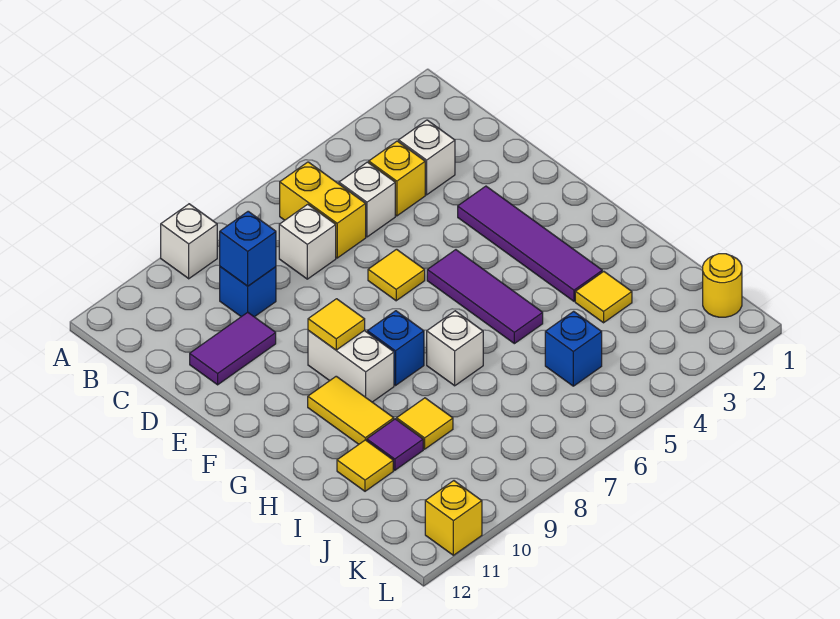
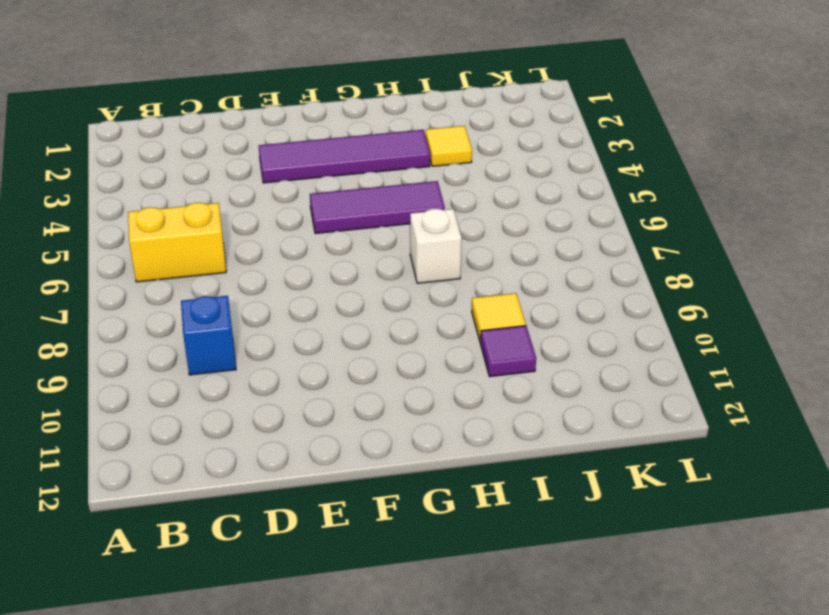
none -> white 1x1 brick [161,204,217,279]
none -> white 1x1 brick [399,120,455,195]
none -> yellow 1x1 brick [369,141,425,216]

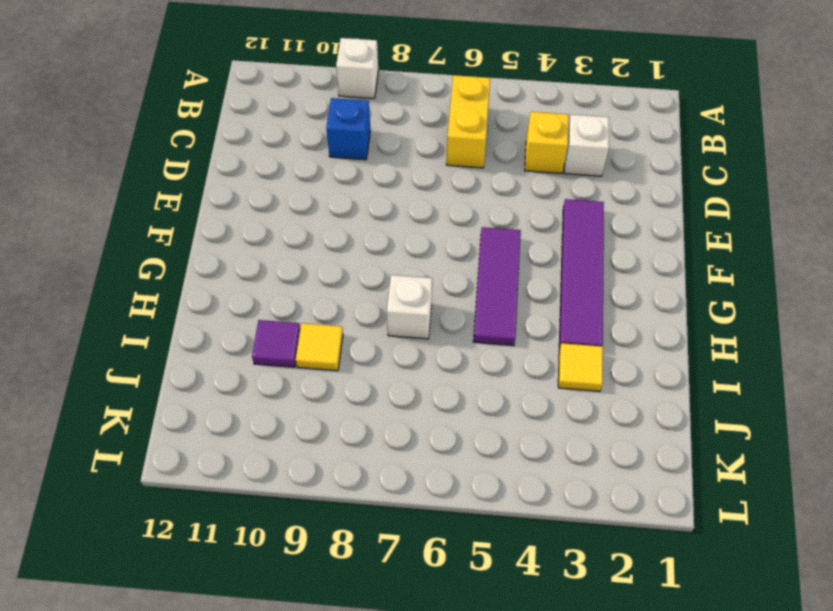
none -> white 1x1 brick [339,162,395,237]
none -> white 1x1 brick [279,204,336,279]
none -> purple 1x2 tile [190,312,276,385]

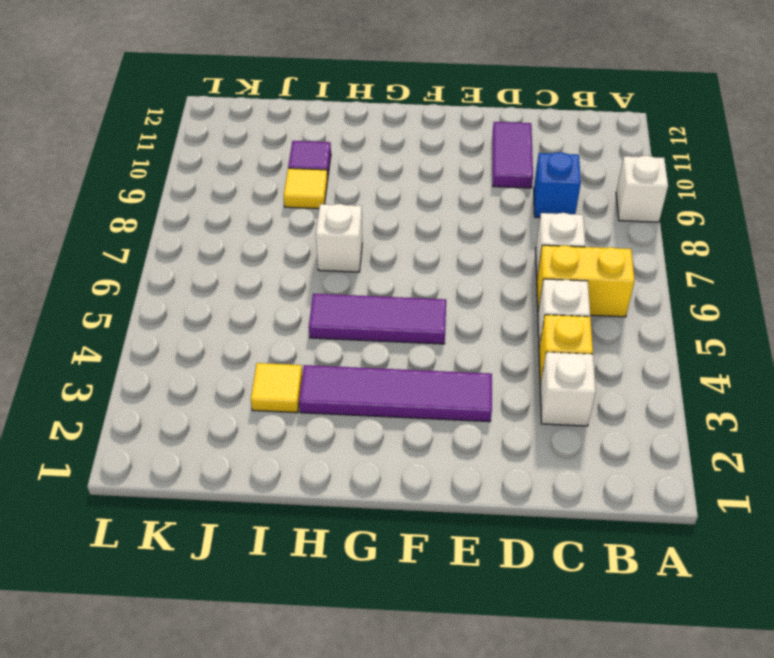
none -> yellow 1x1 tile [368,249,425,301]
none -> white 1x2 brick [308,331,394,402]
none -> blue 1x1 brick [367,311,424,385]

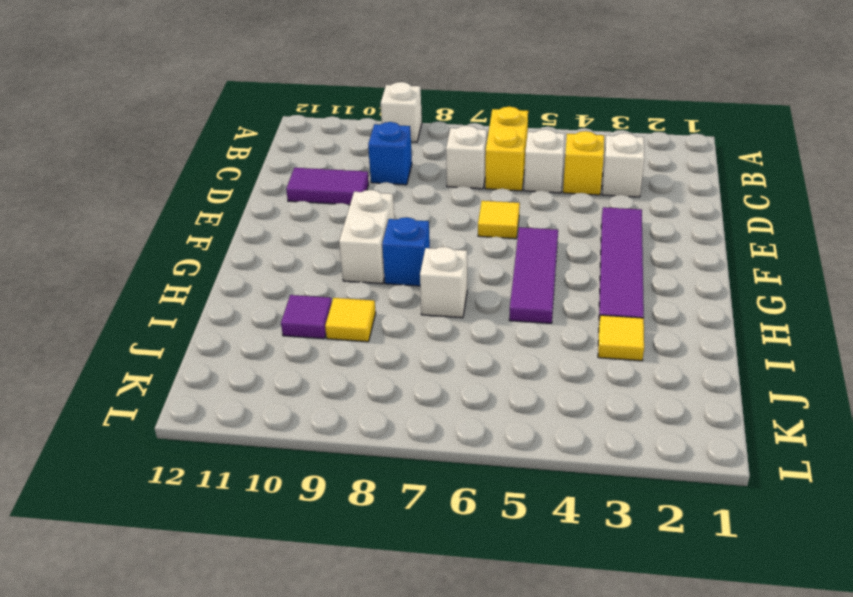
none -> yellow 1x2 tile [308,376,394,444]
none -> yellow 1x1 tile [337,440,393,491]
none -> blue 1x1 brick [545,311,602,386]

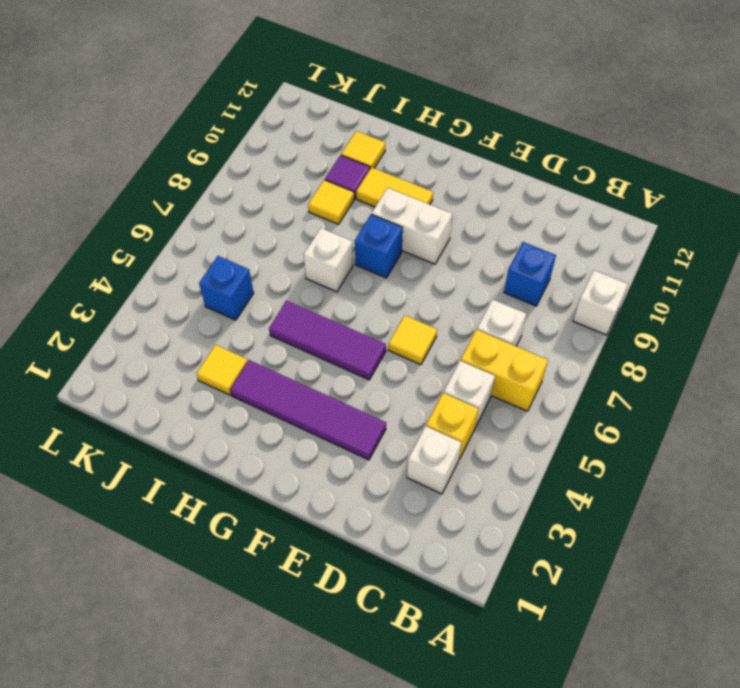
none -> purple 1x2 tile [190,312,276,385]
none -> yellow 1x1 round brick [703,254,742,317]
none -> yellow 1x1 brick [425,481,482,555]

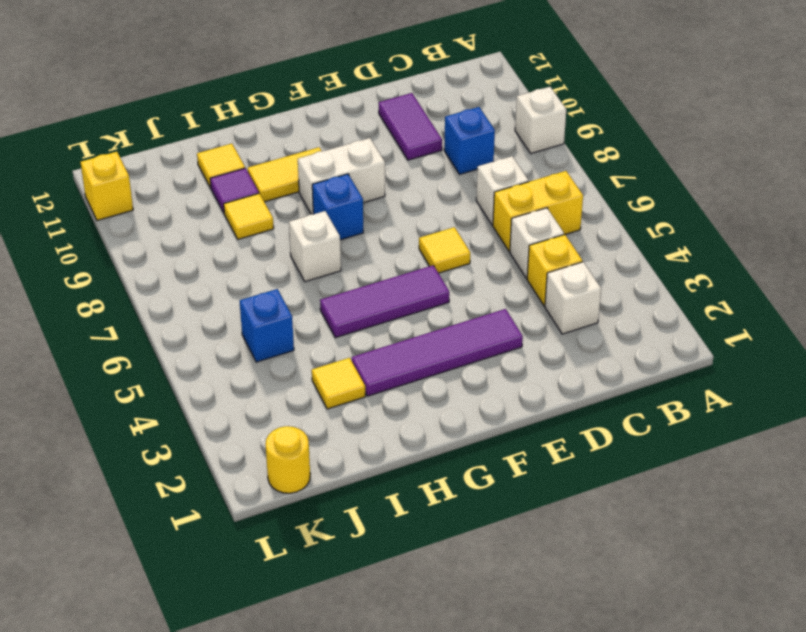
none -> blue 1x1 brick [220,211,276,286]
none -> yellow 1x1 tile [308,299,365,350]

